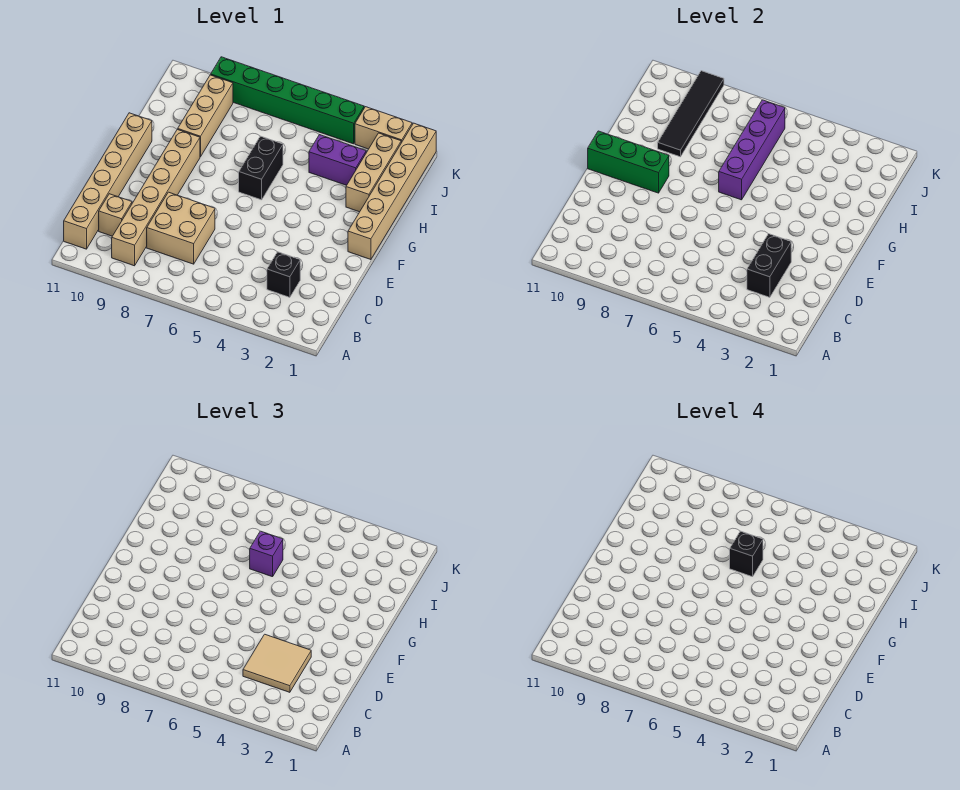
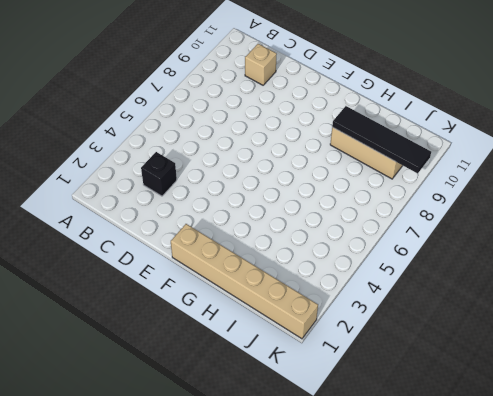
none -> tan 1x6 brick [112,129,200,266]
none -> tan 1x6 brick [64,113,152,249]
none -> tan 2x2 brick [147,192,215,264]

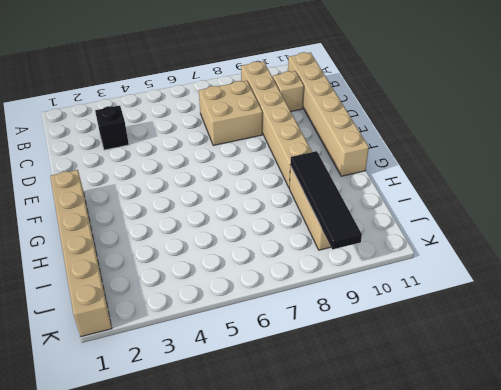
none -> black 1x2 brick [239,136,283,200]
none -> tan 1x3 brick [346,133,401,212]
none -> purple 1x2 brick [309,135,366,185]

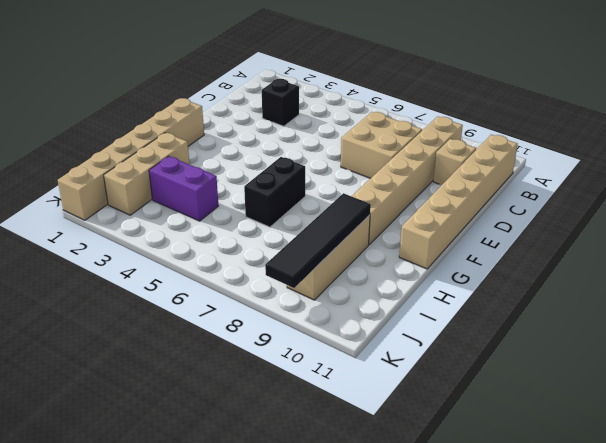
none -> tan 1x2 brick [355,107,412,149]
none -> green 1x6 brick [211,57,364,144]
none -> black 1x2 brick [747,234,791,297]

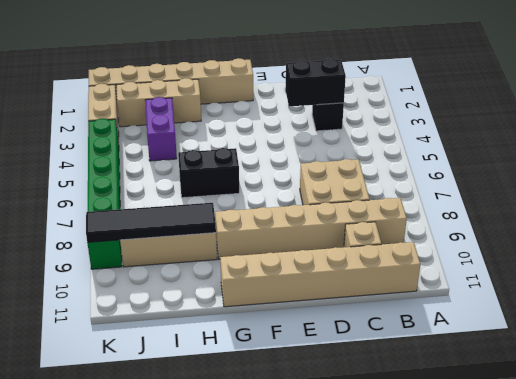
none -> green 1x3 brick [588,131,669,193]
none -> purple 1x4 brick [719,100,785,200]
none -> tan 2x2 tile [243,634,311,692]

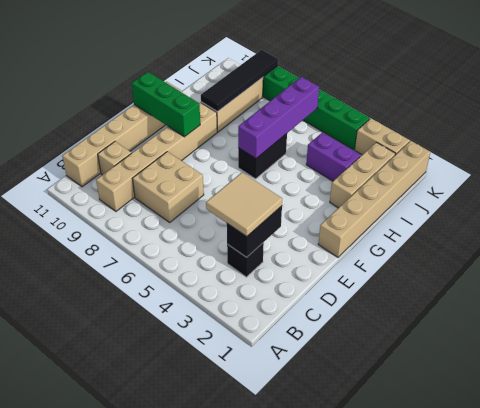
none -> purple 1x1 brick [250,531,283,577]
none -> black 1x1 brick [730,531,763,577]

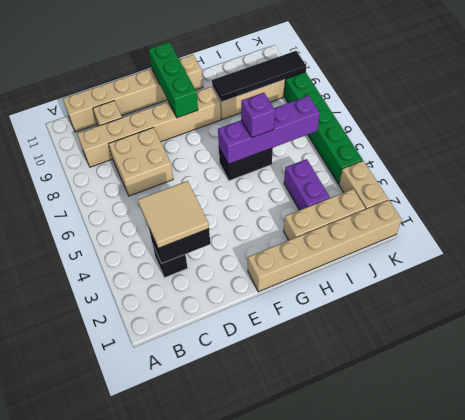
none -> black 1x1 brick [730,531,763,577]

